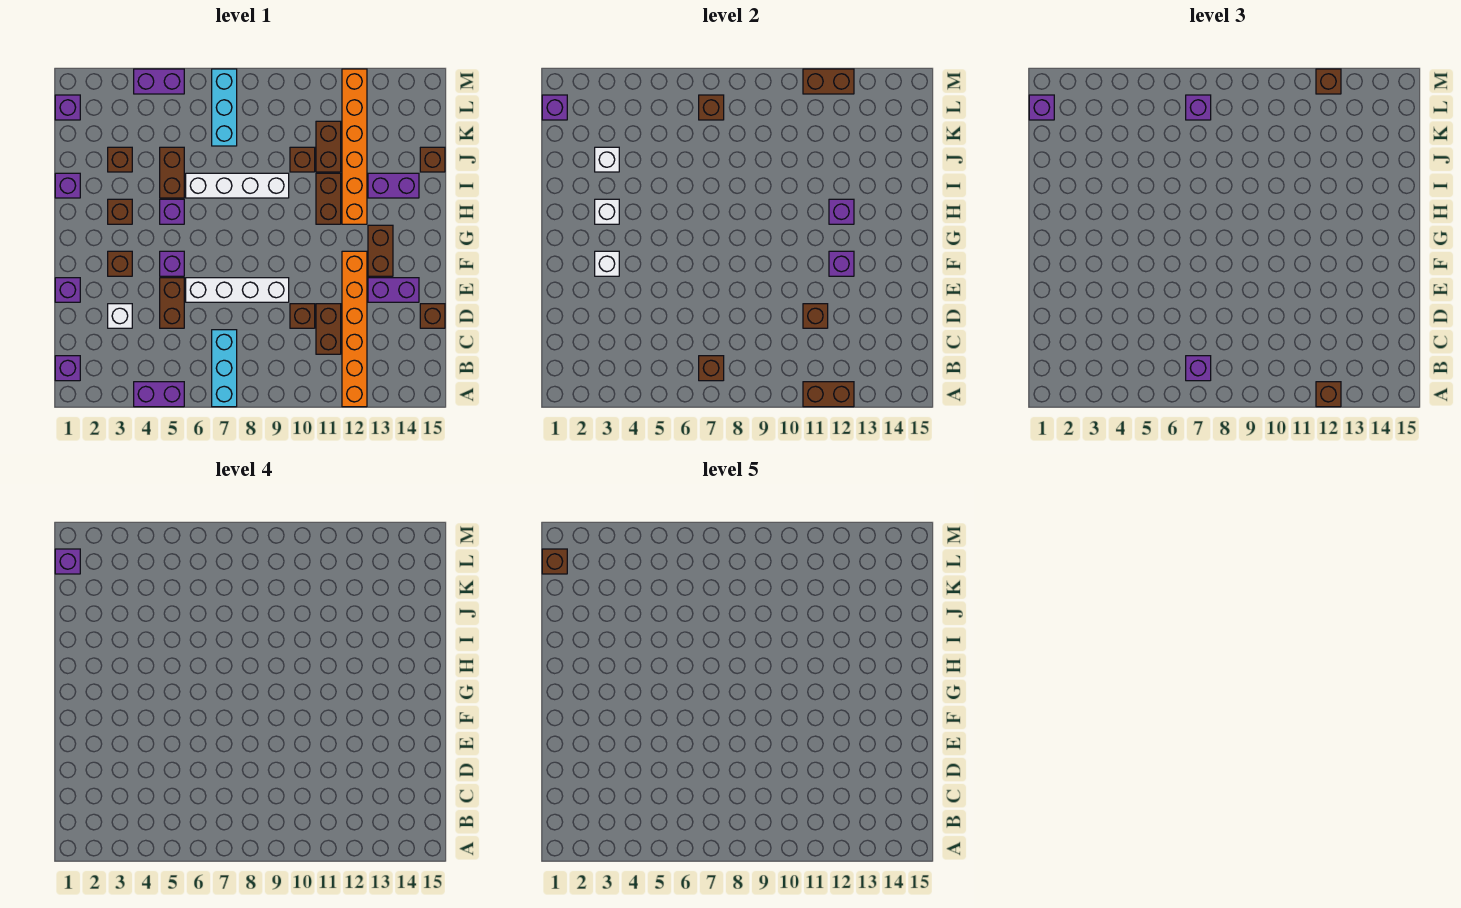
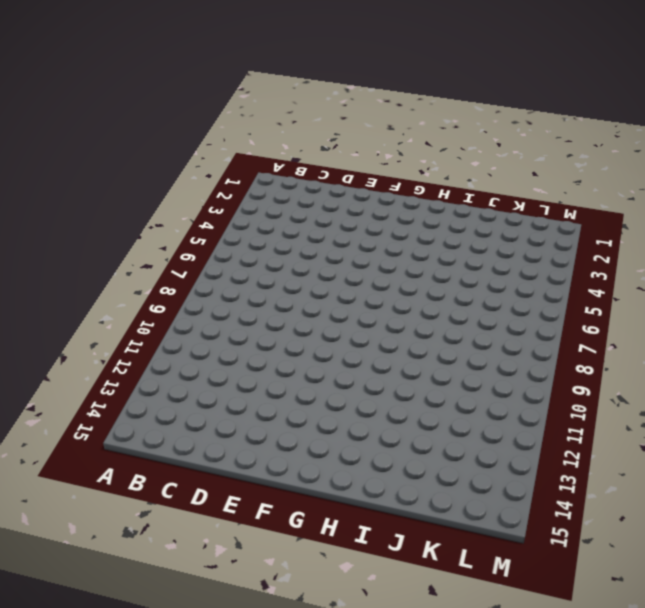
none -> purple 1x2 brick [134,382,184,407]
none -> cyan 1x3 brick [212,330,237,407]
none -> orange 1x6 brick [342,251,367,407]
none -> purple 1x1 brick [55,356,80,381]

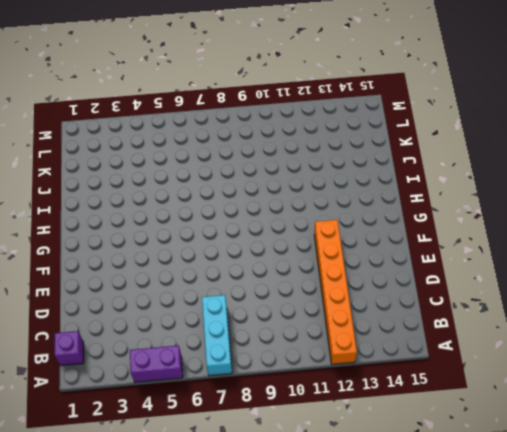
none -> brown 1x2 brick [316,304,341,354]
none -> white 1x1 brick [108,304,132,328]
none -> brown 1x2 brick [160,278,184,328]
none -> brown 1x1 brick [290,304,315,328]

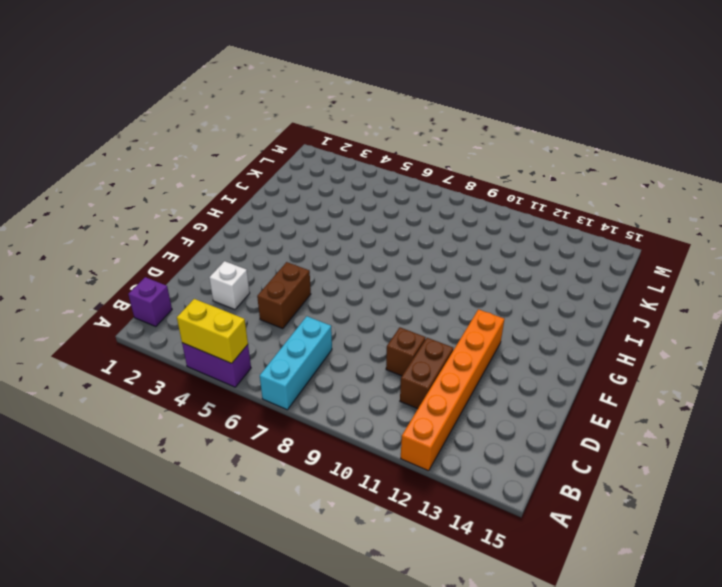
yellow 1x2 brick [177,299,248,363] -> none
none -> brown 1x1 brick [420,304,445,328]
none -> purple 1x1 brick [55,278,80,302]
none -> white 1x4 brick [186,278,289,302]
none -> purple 1x2 brick [368,278,419,302]

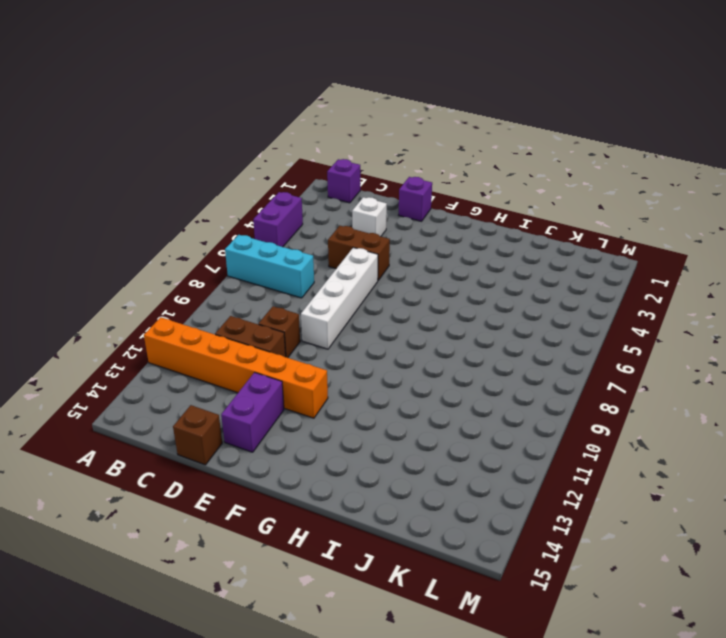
none -> brown 1x1 brick [108,251,132,276]
none -> purple 1x1 brick [160,251,184,276]
none -> brown 1x2 brick [368,225,393,276]
none -> brown 1x1 brick [108,199,132,224]

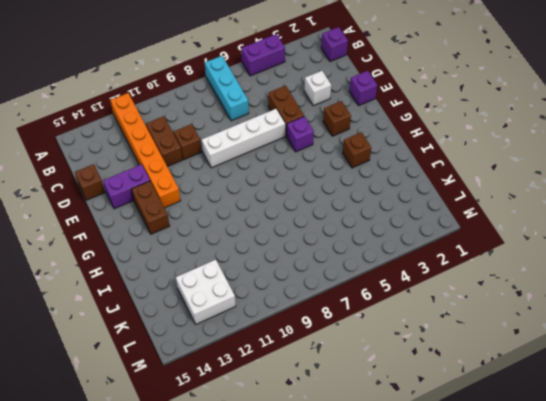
white 2x2 brick [176,260,236,324] -> orange 1x6 brick [342,69,367,224]
none -> purple 1x1 brick [160,199,184,224]
none -> brown 1x2 brick [316,173,341,224]
none -> purple 1x1 brick [55,173,80,198]
none -> brown 1x2 brick [160,147,184,198]

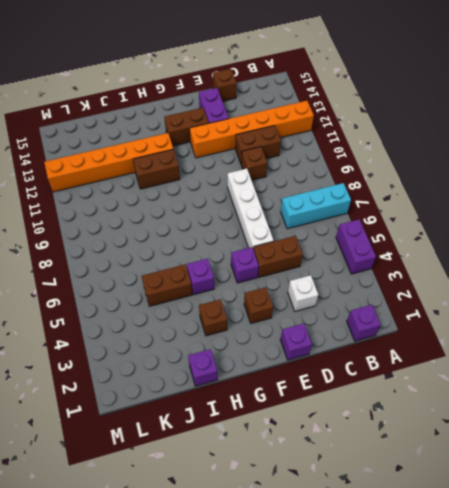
none -> white 1x4 brick [186,173,289,198]
none -> purple 1x2 brick [368,173,419,198]
none -> brown 1x1 brick [108,147,132,172]
none -> brown 1x1 brick [290,147,315,172]

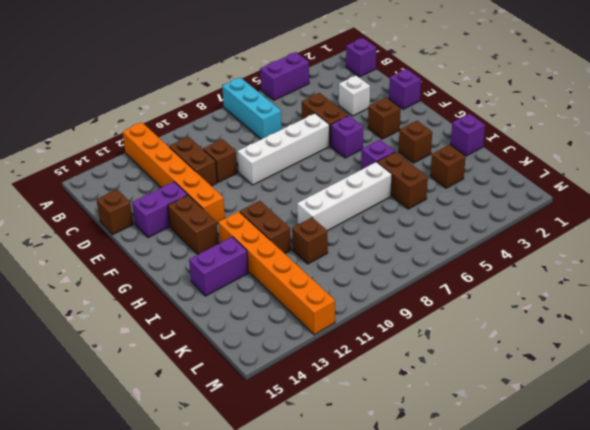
none -> brown 1x2 brick [316,121,341,172]
none -> brown 1x1 brick [420,147,445,172]
none -> cyan 1x3 brick [212,69,237,146]
none -> purple 1x1 brick [55,95,80,120]

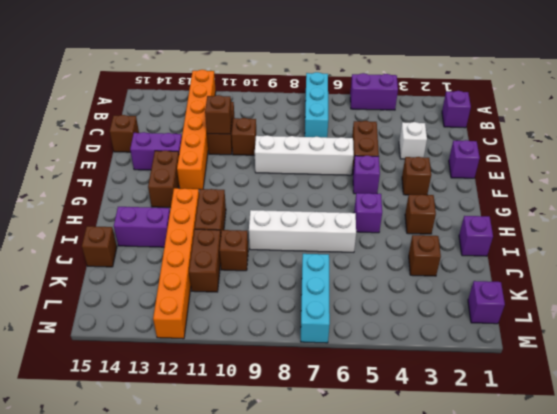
none -> brown 1x2 brick [160,147,184,198]
none -> purple 1x2 brick [134,69,184,94]
none -> brown 1x2 brick [803,382,854,407]
none -> brown 1x1 brick [699,356,724,381]

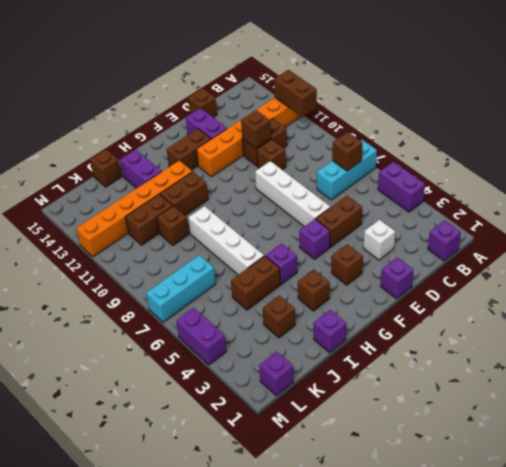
none -> white 1x1 brick [595,251,619,276]
none -> purple 1x1 brick [829,251,854,276]
none -> white 1x1 brick [595,199,619,224]
none -> purple 1x1 brick [829,199,854,224]

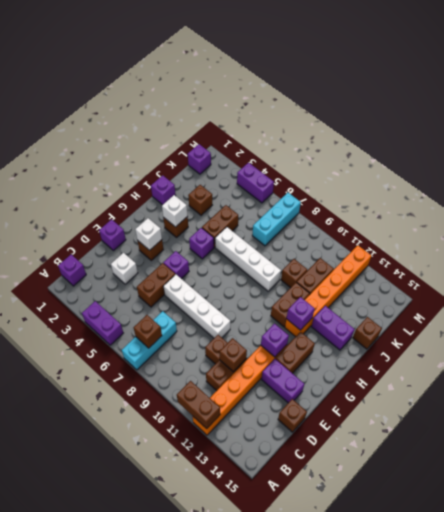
none -> white 1x1 brick [595,147,619,172]
none -> purple 1x1 brick [542,95,567,120]
none -> brown 1x1 brick [699,95,724,120]
none -> brown 1x2 brick [803,69,854,94]

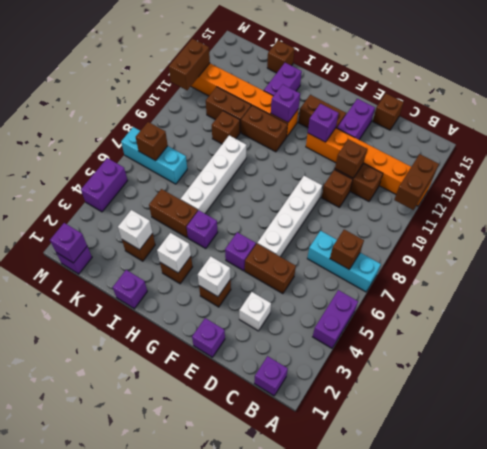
none -> brown 1x1 brick [1316,382,1341,407]
none -> purple 1x1 brick [1186,356,1211,381]
none -> purple 1x1 brick [1029,95,1054,120]
none -> purple 1x1 brick [1186,95,1211,120]

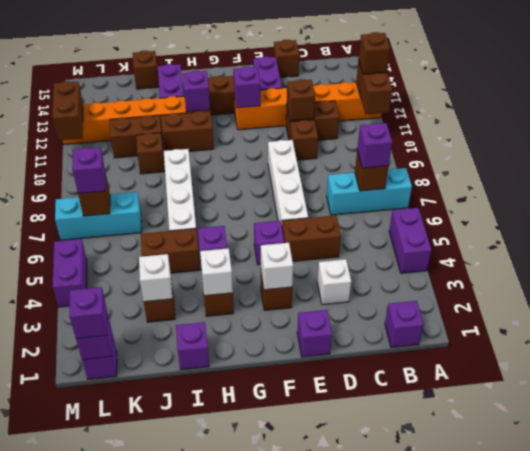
none -> brown 1x1 brick [1316,69,1341,94]
none -> purple 1x1 brick [55,549,80,574]
none -> brown 1x1 brick [542,549,567,574]

